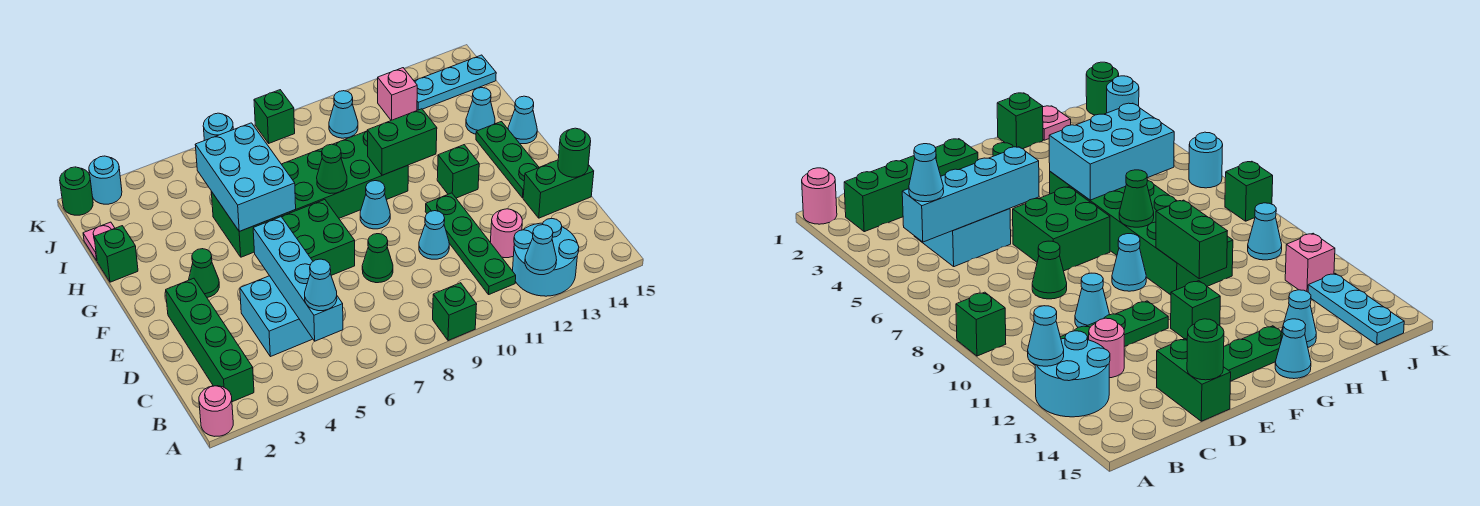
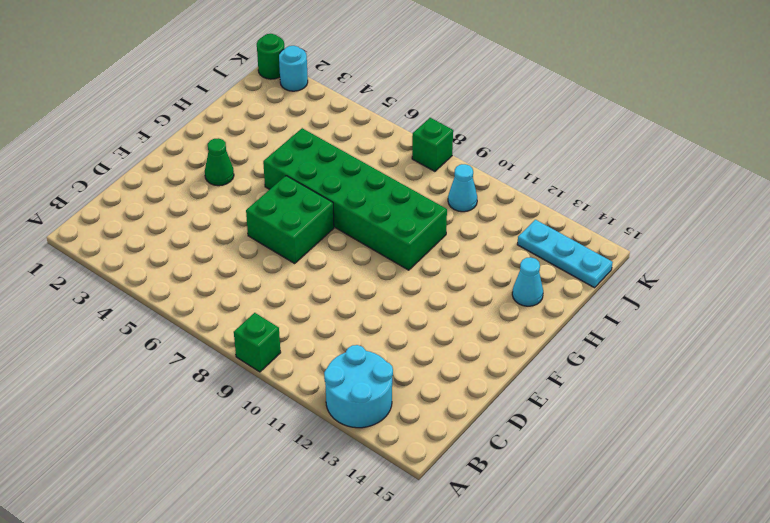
none -> pink 1x1 round brick [199,386,233,436]
none -> green 1x4 brick [166,278,254,402]
none -> green 1x4 plate [425,193,516,294]
none -> cyan 2x2 brick [240,276,313,357]

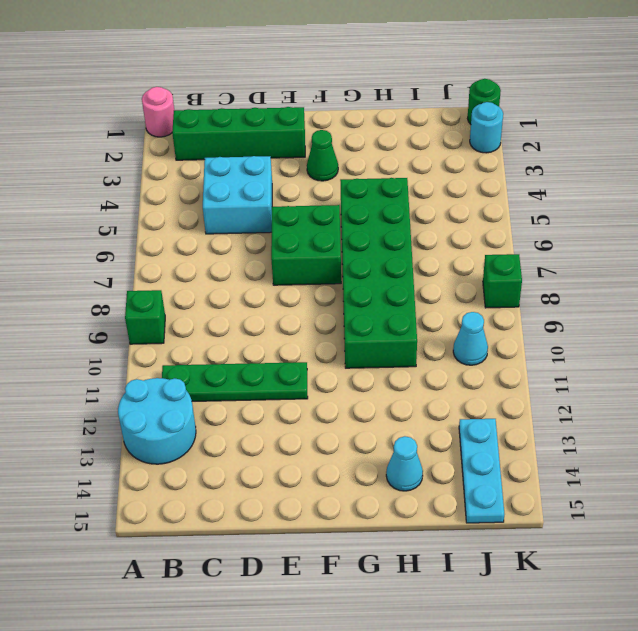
none -> pink 1x1 round brick [490,209,522,258]
none -> green 1x1 cone [362,234,393,283]
none -> cyan 1x1 cone [419,211,449,259]
none -> green 1x2 brick [523,160,594,218]

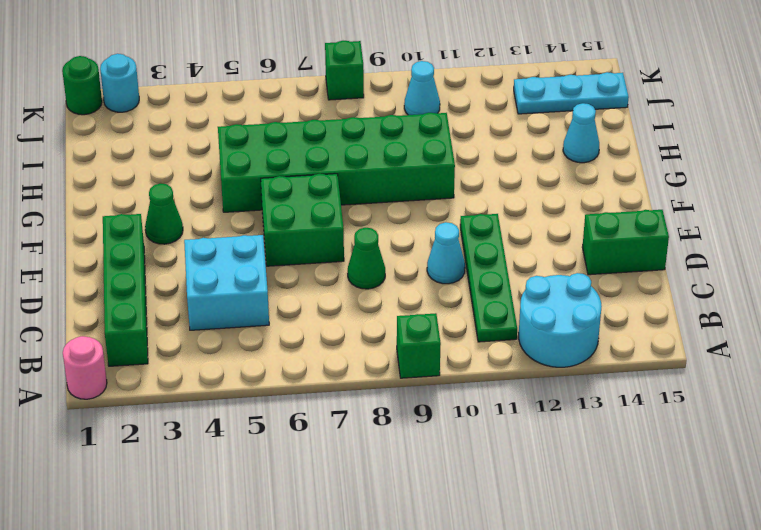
none -> pink 1x1 round brick [490,209,522,258]
none -> green 1x3 plate [476,122,539,198]
none -> cyan 1x1 cone [360,181,390,229]
none -> green 1x1 brick [437,145,479,198]

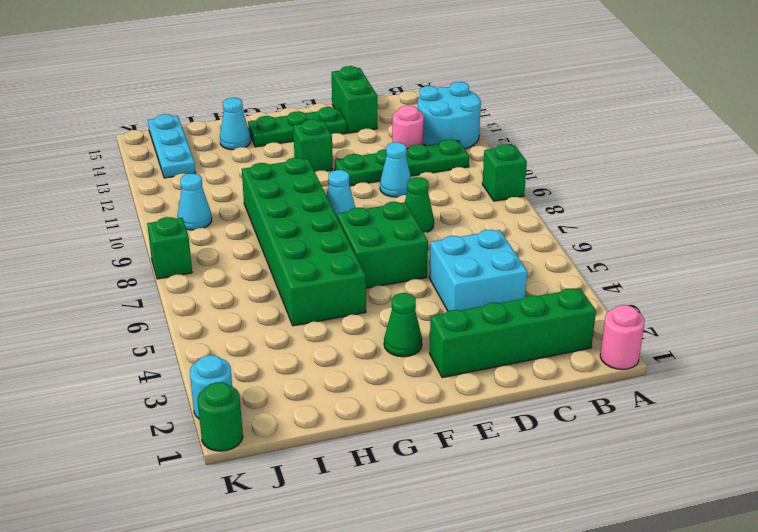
none -> cyan 1x1 cone [508,96,537,144]
none -> green 1x1 brick [94,226,138,282]
none -> pink 1x1 plate [83,222,115,261]
none -> pink 1x1 brick [378,68,417,120]

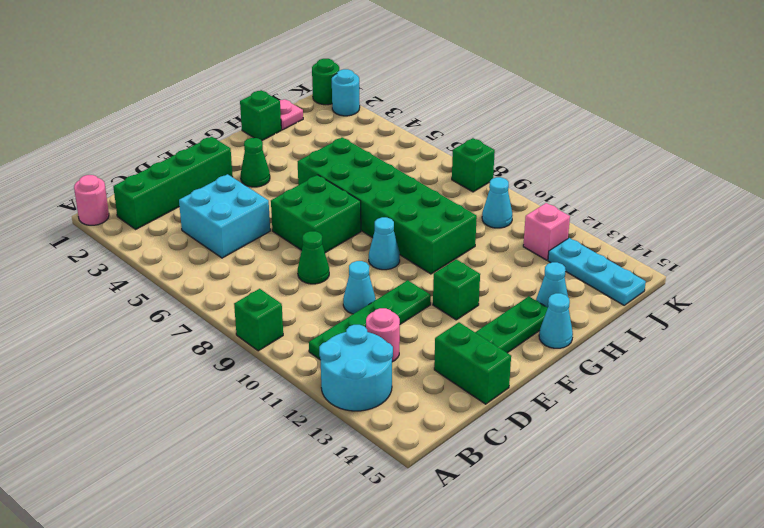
none -> cyan 1x1 round brick [203,113,233,141]
none -> cyan 1x1 cone [525,225,557,275]
none -> cyan 1x4 brick [253,217,343,341]
none -> green 1x1 round brick [558,128,591,177]

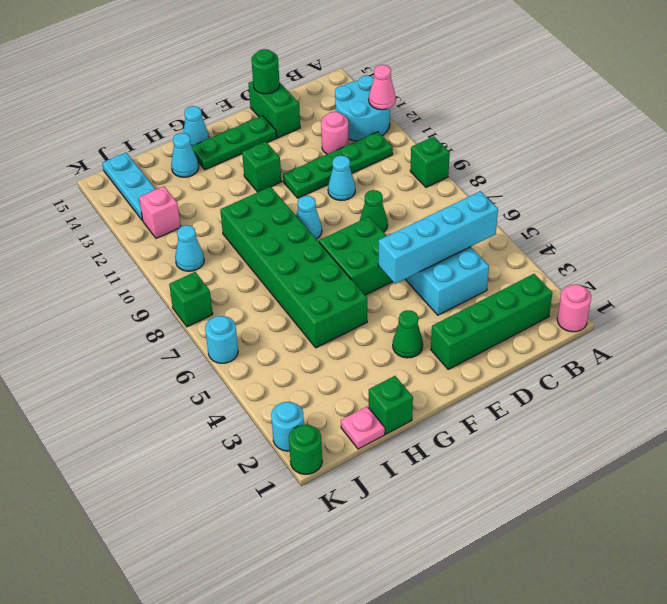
pink 1x1 cone [369,65,396,110] -> cyan 1x1 cone [525,225,557,275]
none -> cyan 2x3 brick [195,123,296,231]
none -> green 1x1 cone [317,144,347,194]
none -> green 1x2 brick [367,109,437,175]
none -> cyan 1x1 cone [305,259,337,311]

